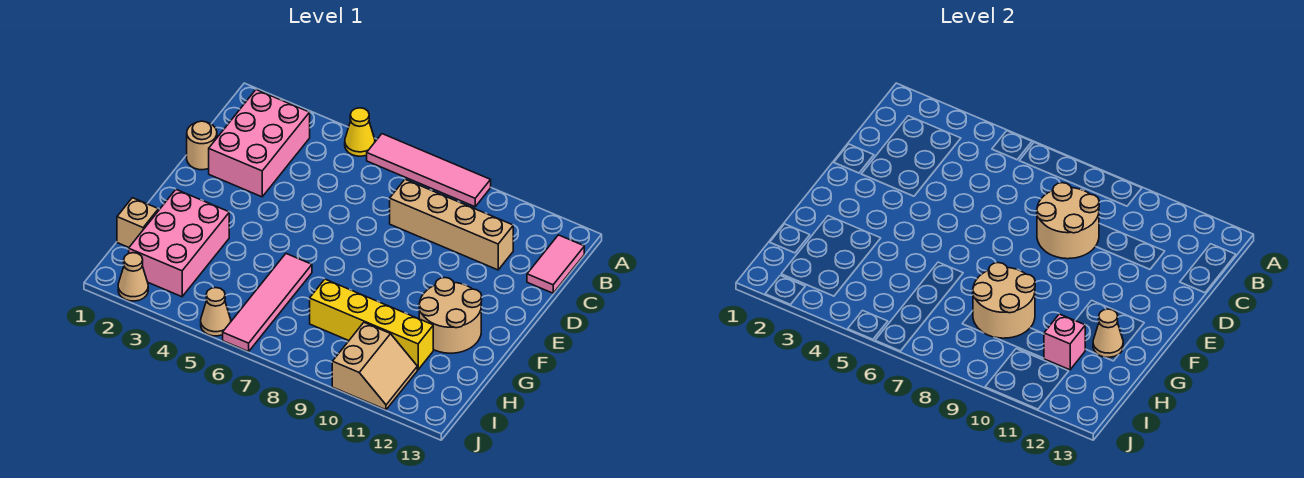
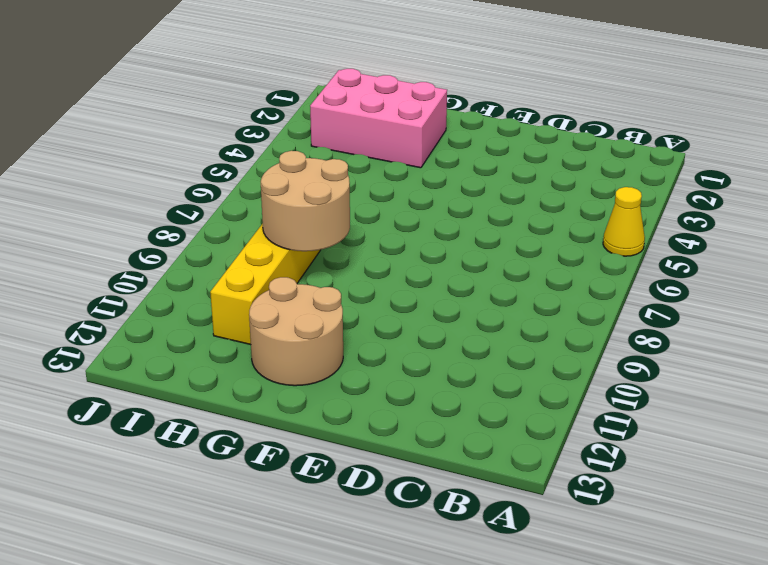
none -> pink 1x4 tile [367,134,491,207]
none -> pink 2x3 brick [209,90,310,197]
none -> pink 1x2 tile [527,235,584,293]

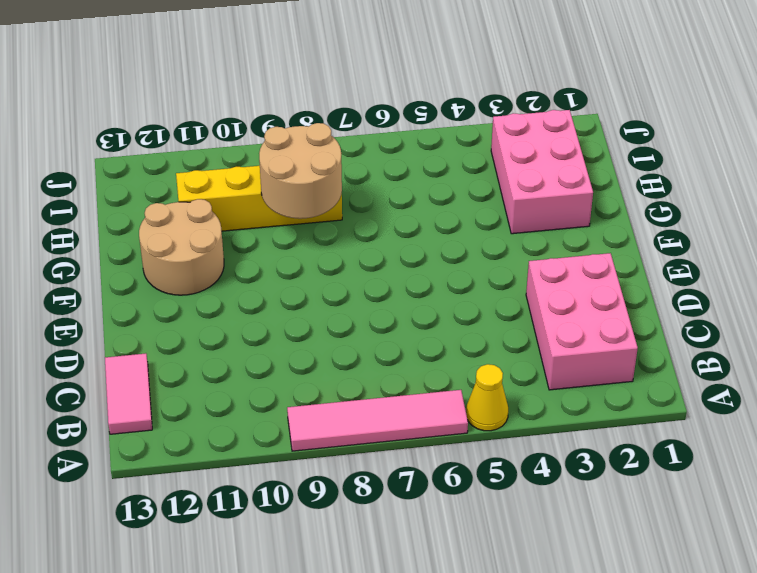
none -> tan 1x4 brick [390,179,513,270]
none -> tan 1x1 round brick [187,121,217,170]
none -> pink 1x4 tile [223,254,312,352]

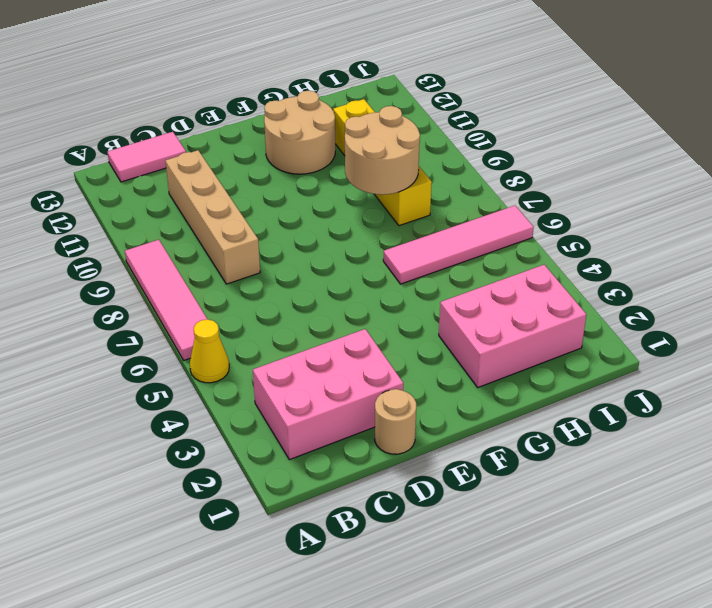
none -> tan 1x1 brick [117,198,158,247]
none -> tan 2x2 slope [332,323,417,410]
none -> tan 1x1 cone [118,253,148,301]

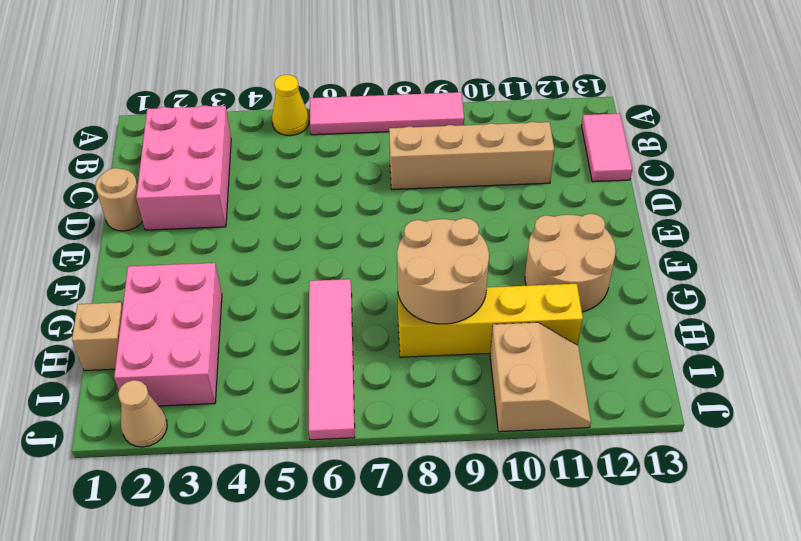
none -> tan 1x1 cone [201,288,231,336]
none -> tan 2x2 round brick [1037,183,1099,259]
none -> tan 1x1 cone [1093,309,1123,358]

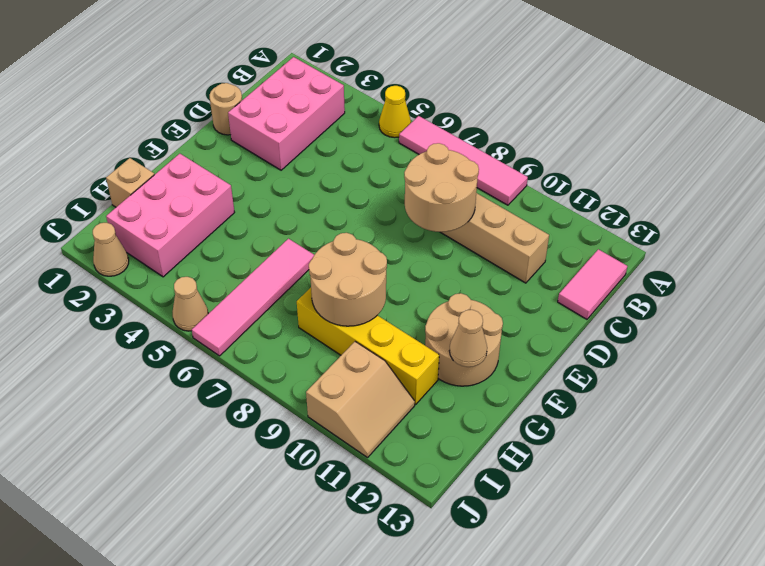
none -> pink 1x1 brick [1044,314,1085,370]

